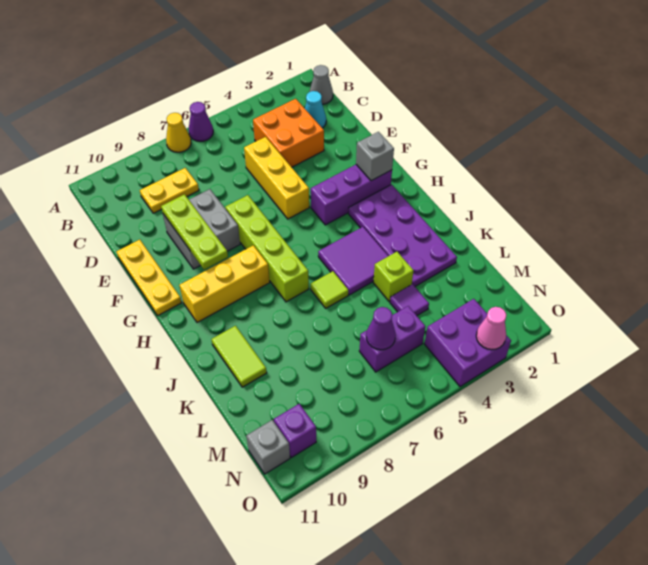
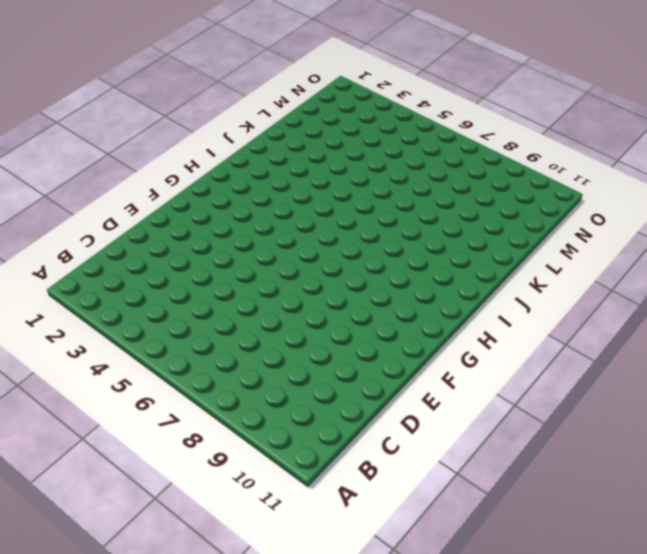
none -> purple 1x1 cone [189,102,213,141]
none -> yellow 1x1 cone [166,113,191,152]
none -> grey 1x1 cone [309,65,333,104]

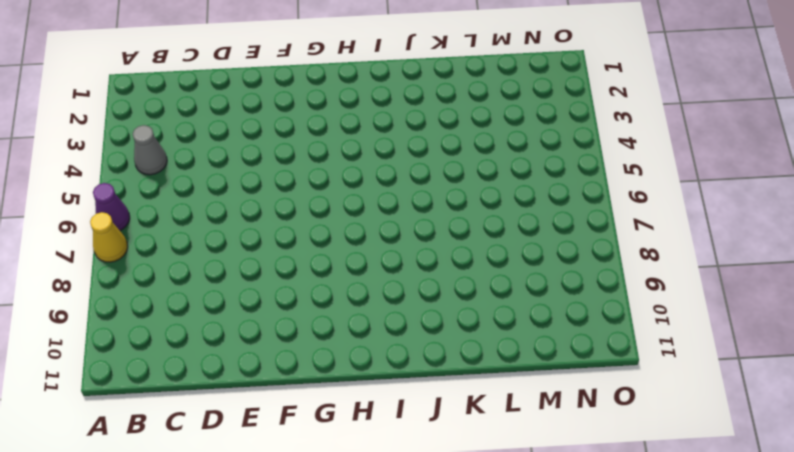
grey 1x1 cone [133,125,167,175] -> grey 1x1 cone moved to [309,65,333,104]
none -> cyan 1x1 cone [305,91,326,128]
none -> orange 2x2 brick [253,99,324,167]
none -> yellow 1x2 plate [140,168,199,213]

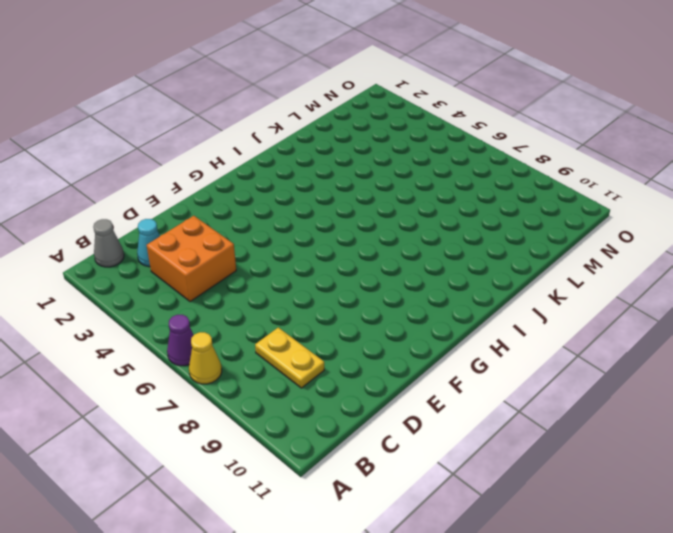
none -> yellow 1x3 brick [244,137,309,219]
none -> grey 2x2 brick [163,189,240,269]
none -> yellow 1x3 plate [116,240,182,316]

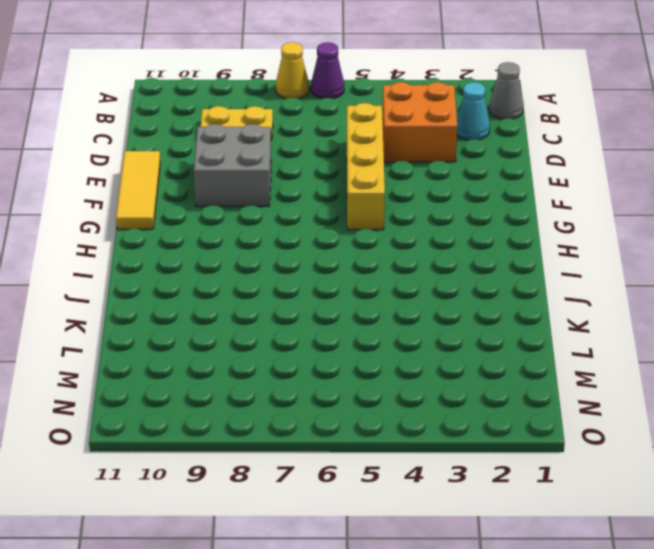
yellow 1x4 brick [347,103,385,230] -> yellow 1x3 brick [244,137,309,219]
yellow 1x3 tile [116,151,160,229] -> yellow 1x3 plate [116,240,182,316]
none -> lime 1x4 brick [225,195,309,302]
none -> purple 1x3 brick [311,165,392,225]
none -> purple 2x4 plate [348,185,457,286]

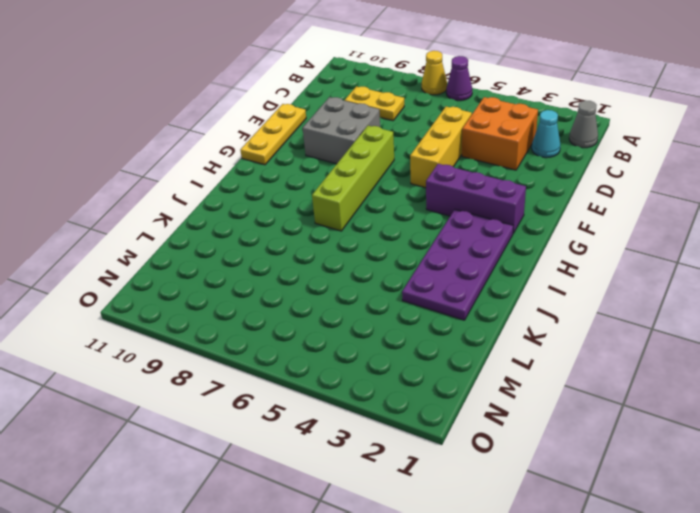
none -> yellow 1x3 brick [179,245,270,322]
none -> purple 2x2 tile [318,227,388,295]
none -> lime 1x1 tile [311,271,348,308]

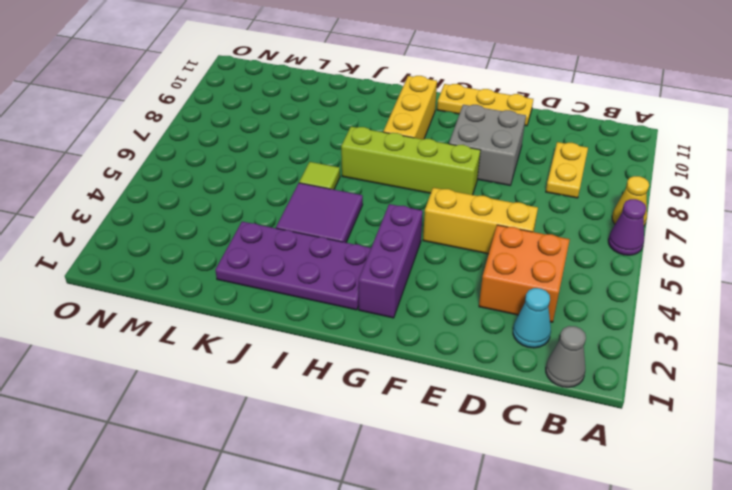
none -> lime 1x2 tile [212,326,267,387]
none -> lime 1x1 brick [373,252,413,302]
none -> purple 1x1 tile [390,284,429,315]

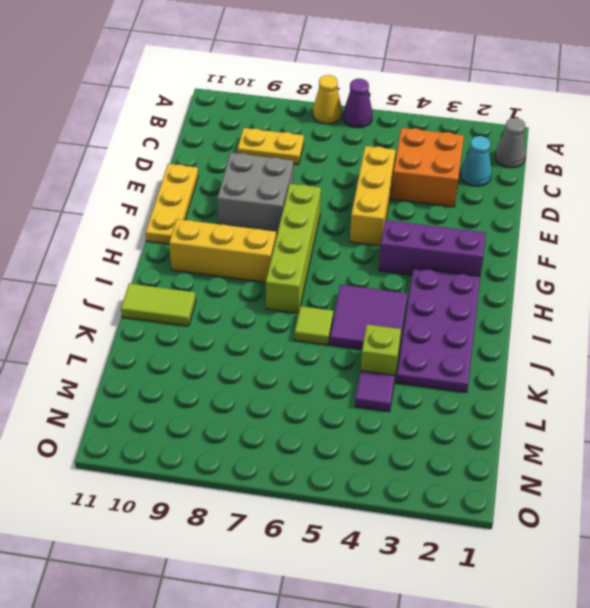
lime 1x2 tile [121,284,196,326] -> lime 1x2 tile turned to [212,326,267,387]
none -> purple 1x2 brick [359,306,425,372]
none -> purple 2x2 brick [425,299,511,387]
none -> purple 1x1 brick [274,404,316,457]

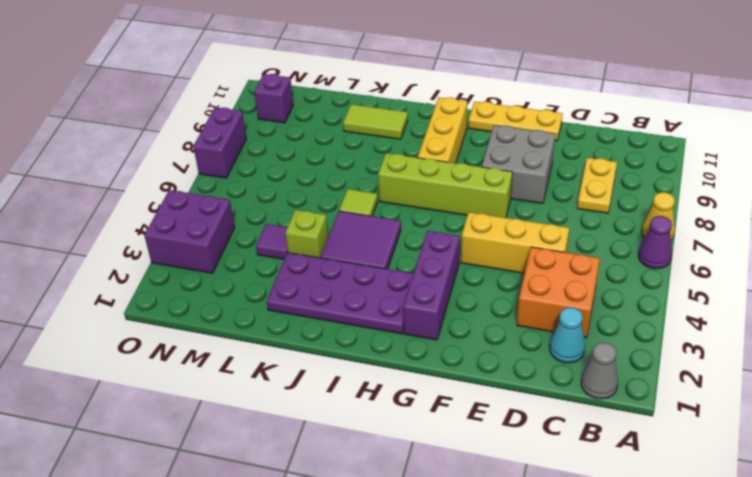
purple 1x2 brick [193,107,247,178] -> purple 1x2 brick moved to [359,306,425,372]
none -> grey 1x1 brick [246,420,290,474]
none -> lime 1x3 plate [161,194,228,270]
none -> grey 1x1 brick [356,132,394,181]

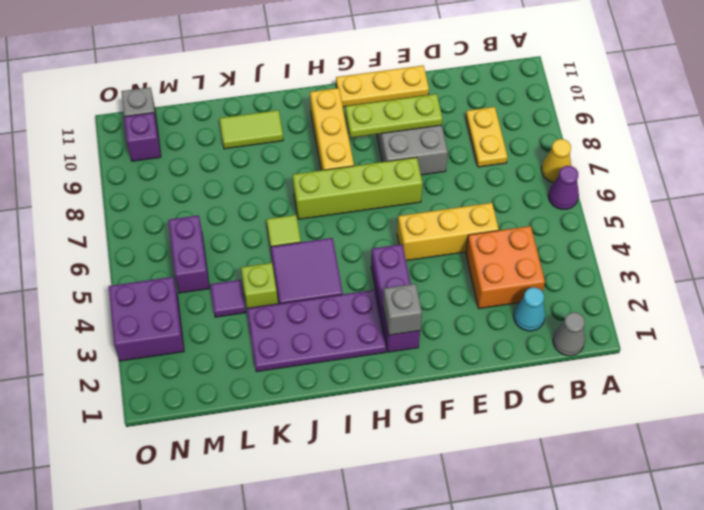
none -> purple 1x1 cone [366,307,396,350]
none -> pink 1x1 cone [476,307,506,350]

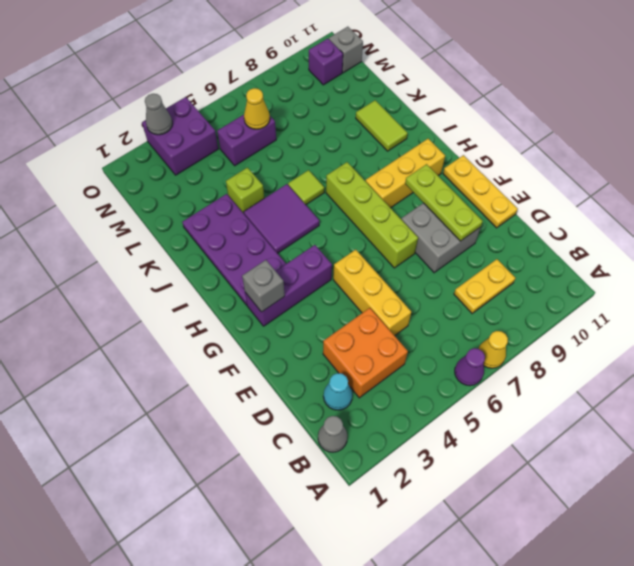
yellow 1x1 cone [244,88,270,129] -> purple 1x1 cone [366,307,396,350]
grey 1x1 cone [145,94,172,135] -> pink 1x1 cone [476,307,506,350]
none -> purple 1x1 tile [390,284,429,315]

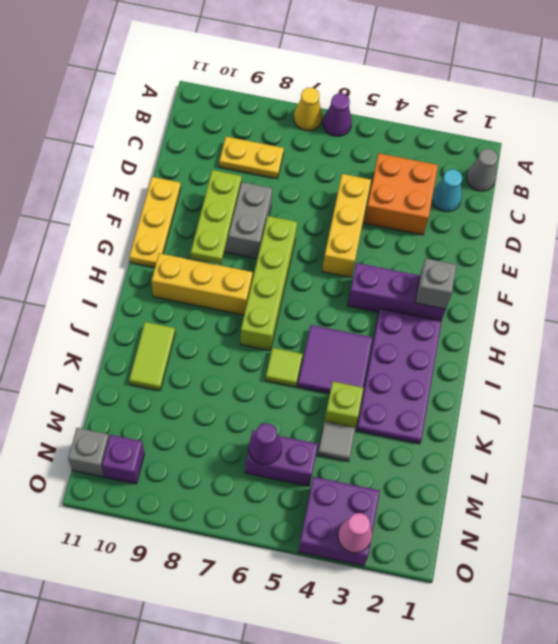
grey 1x1 tile [318,421,355,461] -> purple 1x1 tile [390,284,429,315]

